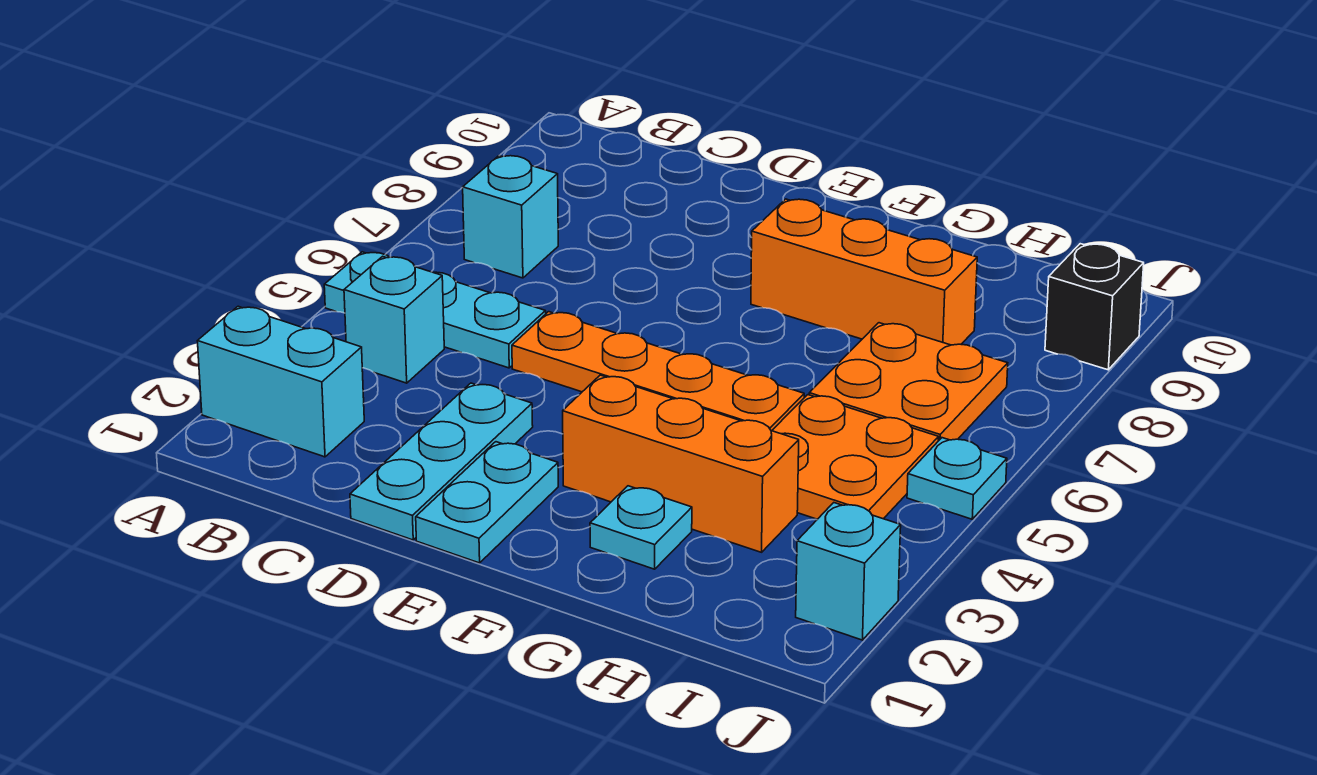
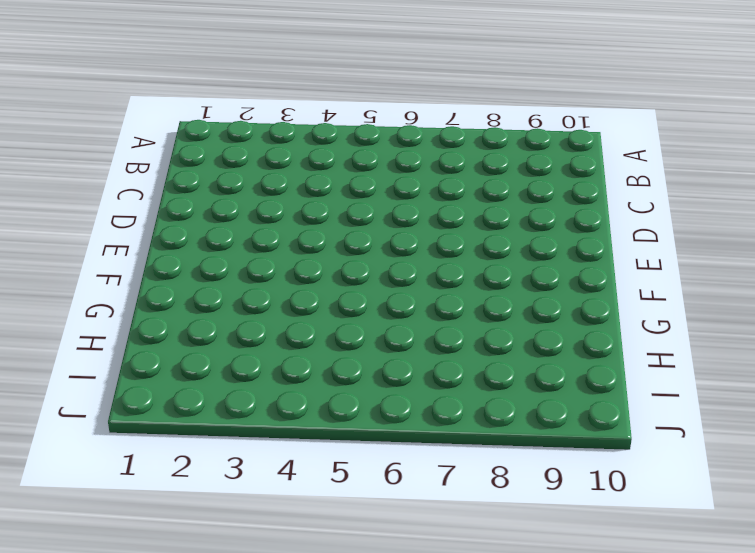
none -> cyan 1x2 brick [198,306,364,457]
none -> cyan 1x3 plate [324,252,546,368]
none -> cyan 1x1 brick [344,256,444,383]

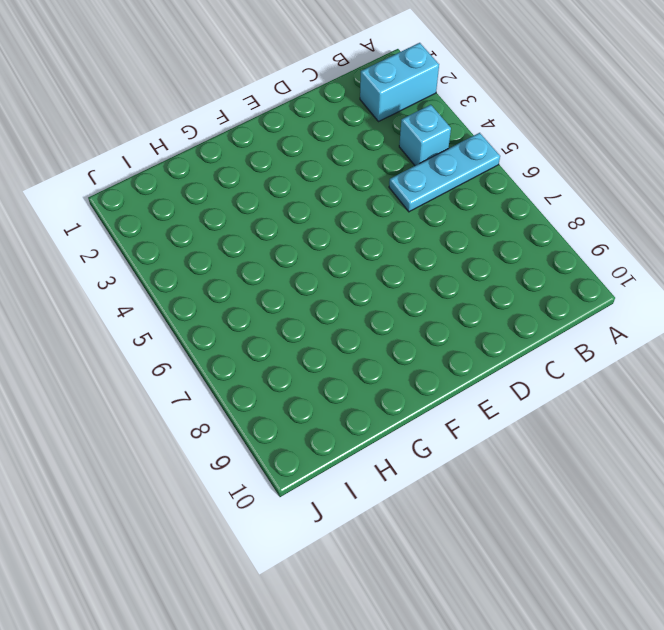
none -> cyan 1x1 brick [463,156,558,278]
none -> cyan 1x3 plate [350,383,533,540]
none -> orange 1x4 plate [512,312,804,431]

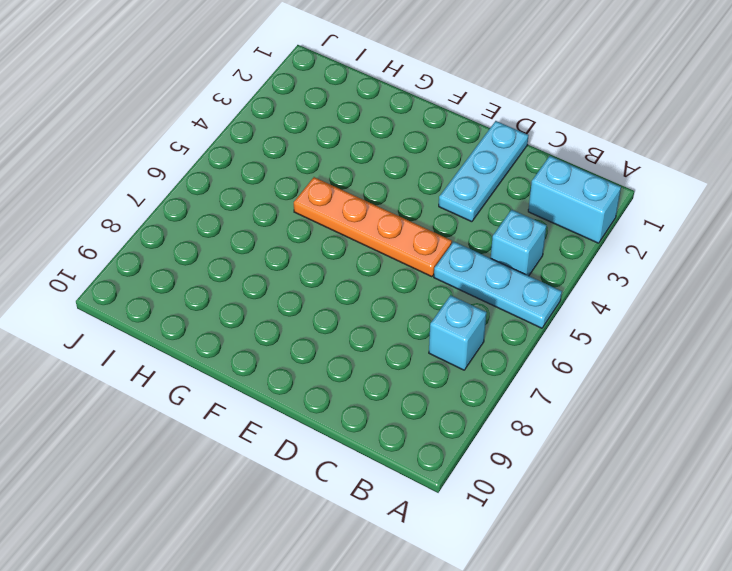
none -> cyan 1x2 plate [416,442,558,563]
none -> orange 1x3 brick [563,375,799,552]
none -> orange 1x3 brick [751,199,977,345]

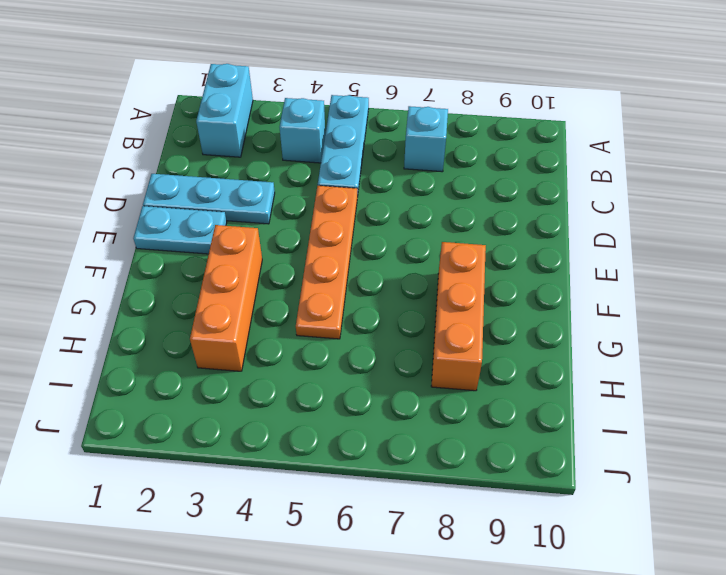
none -> cyan 1x1 plate [590,486,692,569]
none -> orange 2x2 plate [772,395,939,519]
none -> orange 2x2 plate [809,323,1008,441]

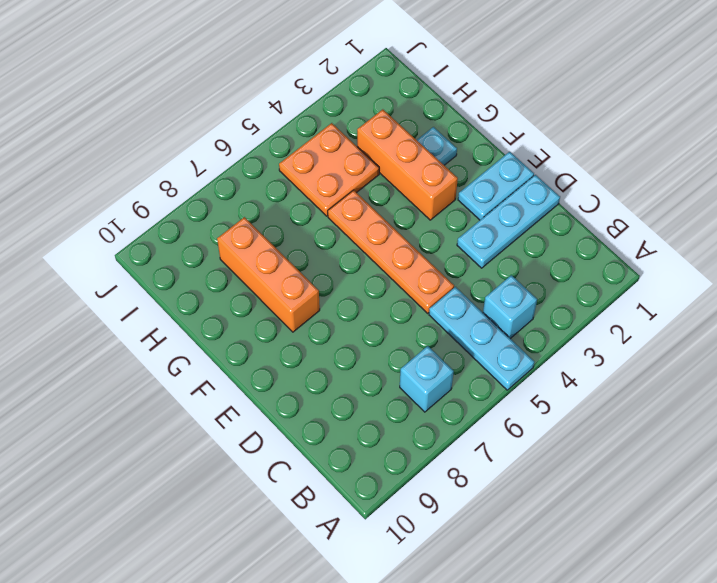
none -> cyan 1x2 brick [198,306,364,457]
none -> orange 2x2 plate [809,323,1008,441]
none -> cyan 1x1 brick [796,503,901,640]

